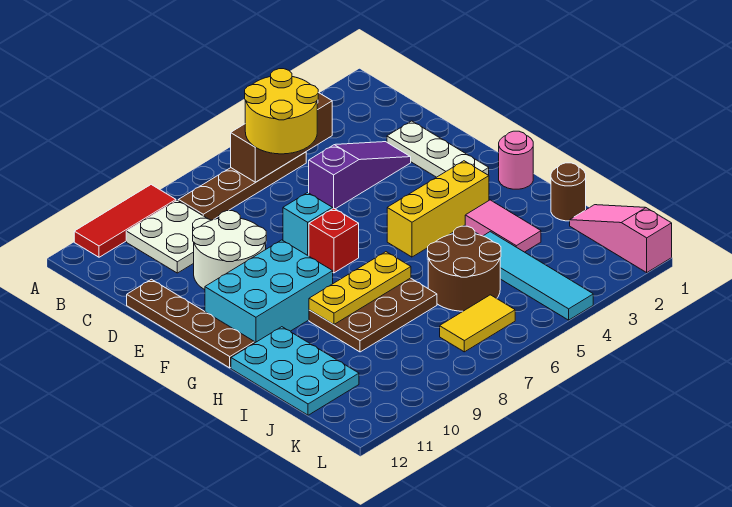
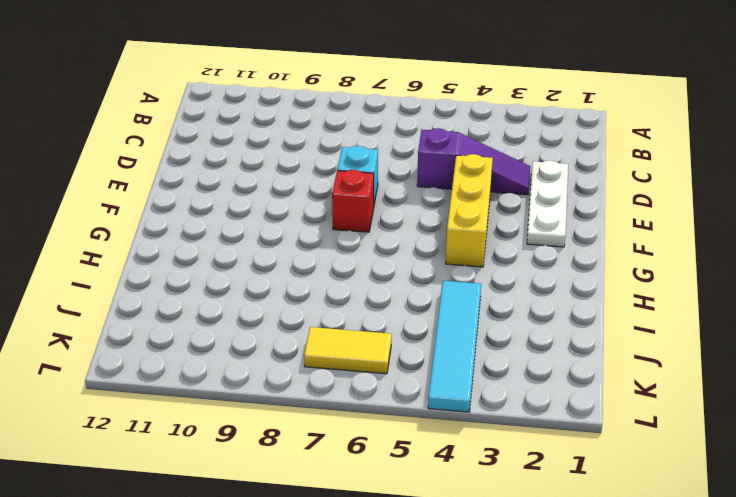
yellow 1x3 brick [446,154,493,267] -> yellow 1x3 brick turned to [387,161,489,257]
none -> red 1x3 tile [74,185,176,257]
none -> brown 1x4 plate [178,152,306,220]
none -> white 2x2 plate [126,200,211,273]

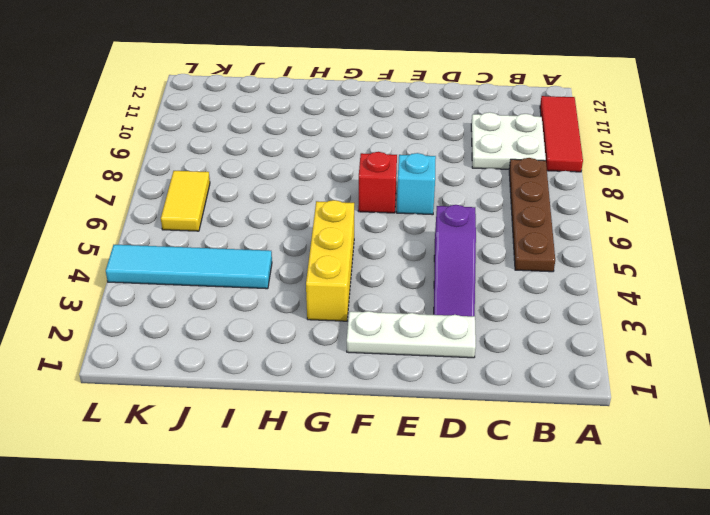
none -> white 2x2 round brick [193,211,266,290]
none -> brown 1x4 plate [127,279,255,368]
none -> cyan 2x3 brick [205,240,333,343]

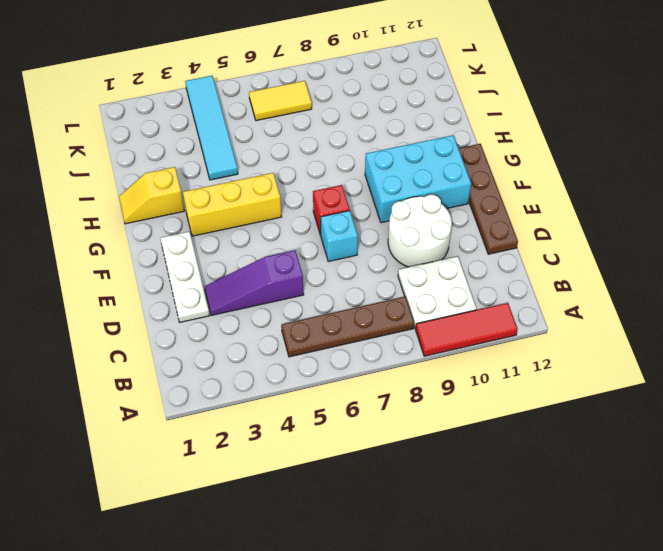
yellow 1x2 slope [119,167,184,224] -> none
none -> pink 1x1 round brick [499,131,533,189]
none -> pink 1x2 tile [465,200,541,252]
none -> brown 2x3 plate [309,278,437,352]

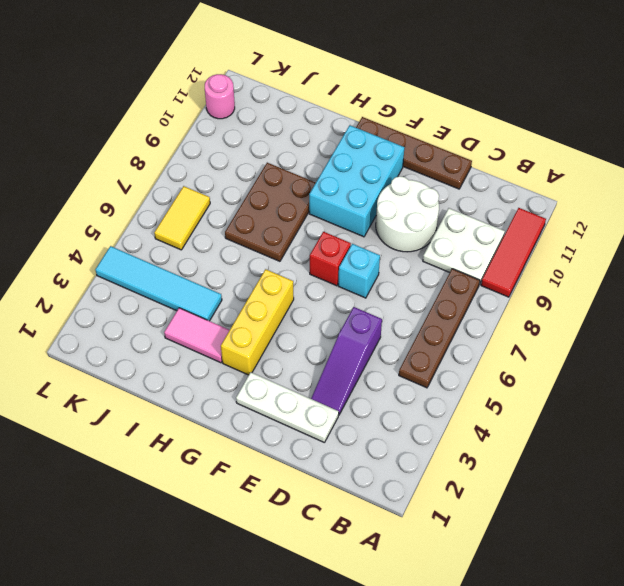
pink 1x1 round brick [205,74,235,119] -> pink 1x1 round brick moved to [499,131,533,189]
none -> cyan 2x3 plate [231,327,359,415]
none -> brown 1x1 round brick [551,163,586,221]
none -> brown 2x2 round brick [428,226,501,311]

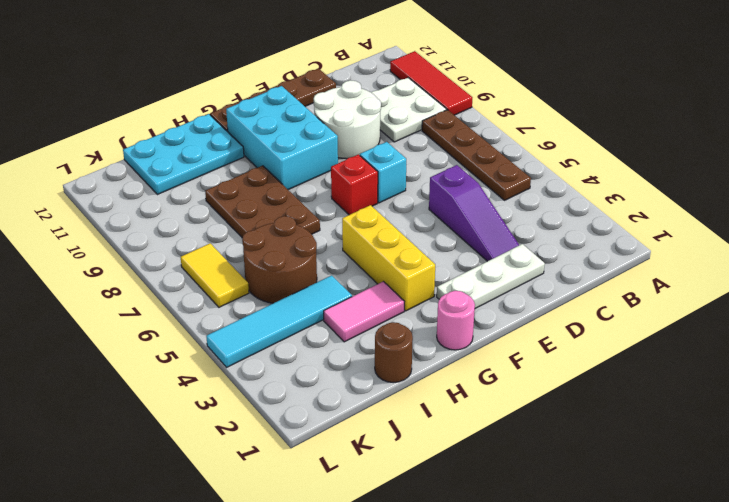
none -> pink 1x3 slope [570,205,672,272]
none -> brown 1x3 brick [231,92,332,182]
none -> yellow 1x3 plate [309,252,411,324]

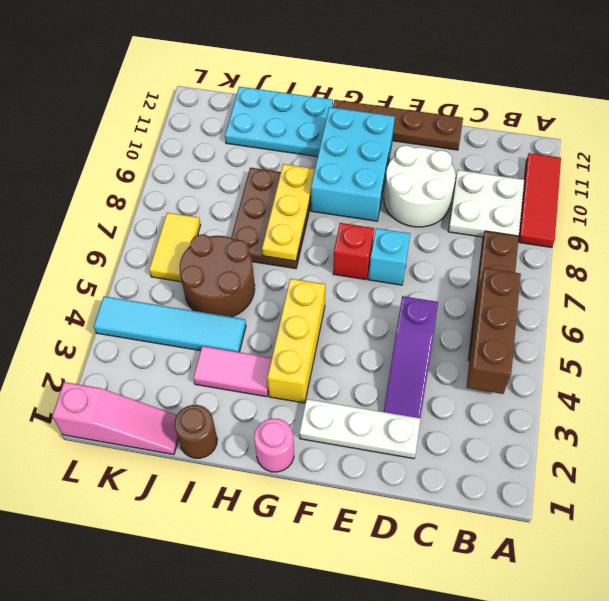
none -> yellow 2x2 round brick [245,69,318,154]

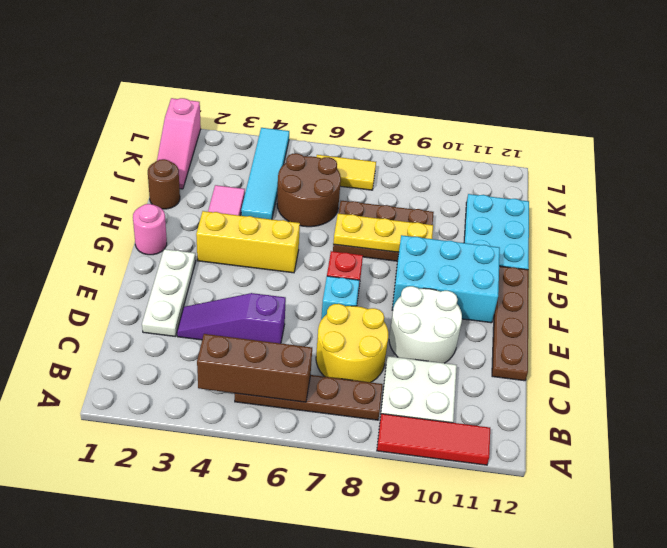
yellow 2x2 round brick [316,304,388,382] -> yellow 2x2 round brick moved to [245,69,318,154]

